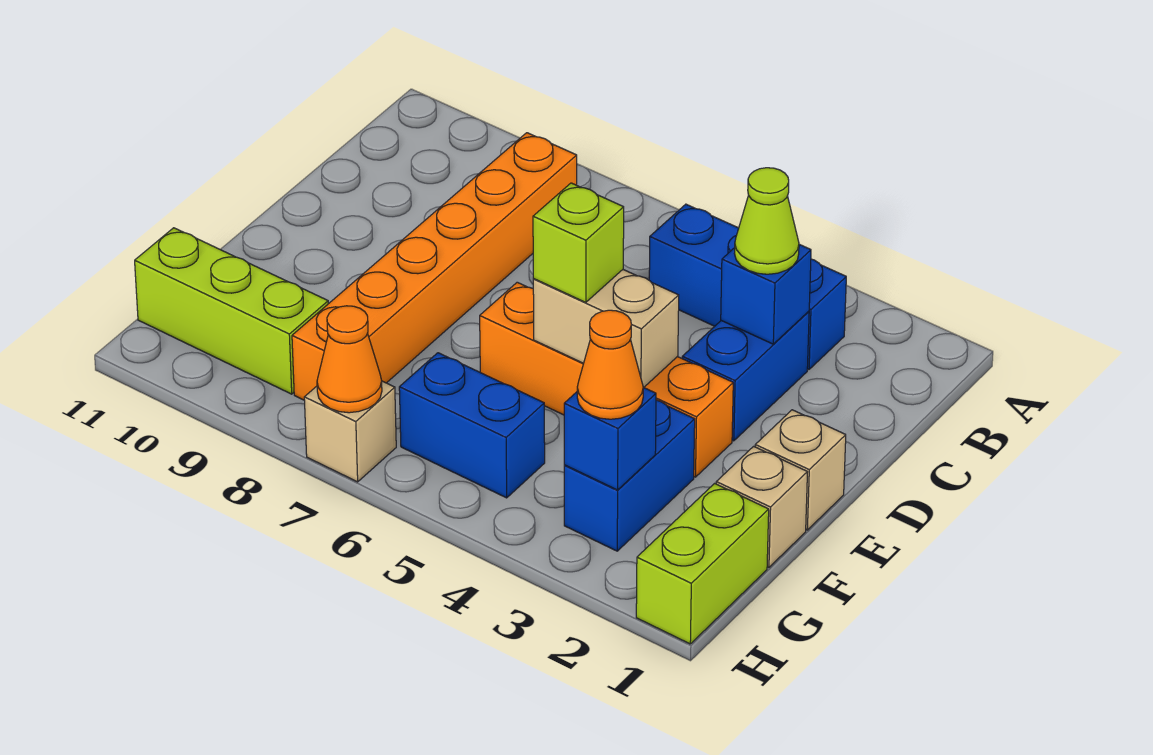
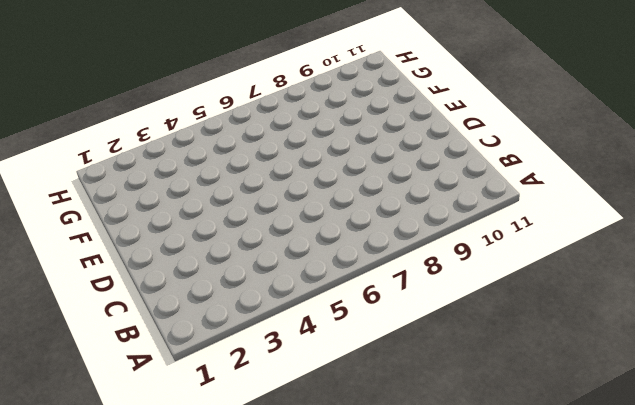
none -> blue 1x3 brick [649,204,846,369]
none -> orange 1x6 brick [292,133,577,400]
none -> blue 1x2 brick [682,311,809,441]

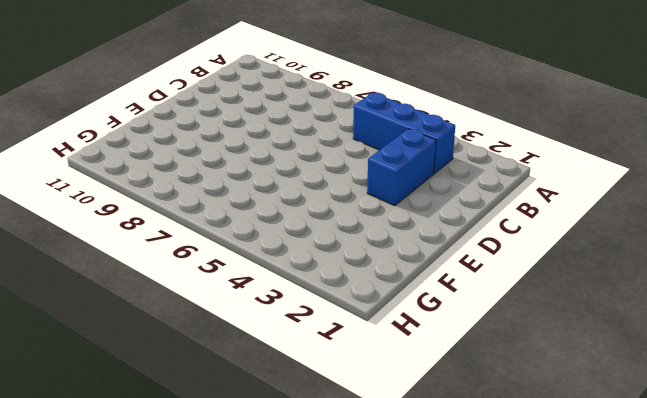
none -> orange 1x6 brick [292,133,577,400]
none -> tan 1x1 brick [755,410,846,530]
none -> orange 1x4 brick [480,282,733,477]

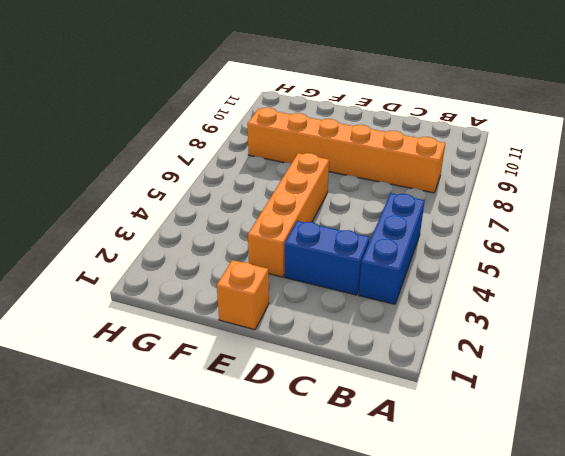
orange 1x1 brick [217,260,269,330] -> tan 1x1 brick [755,410,846,530]
none -> tan 1x1 brick [716,446,807,568]
none -> blue 1x2 brick [564,400,695,551]
none -> lime 1x2 brick [636,483,769,644]

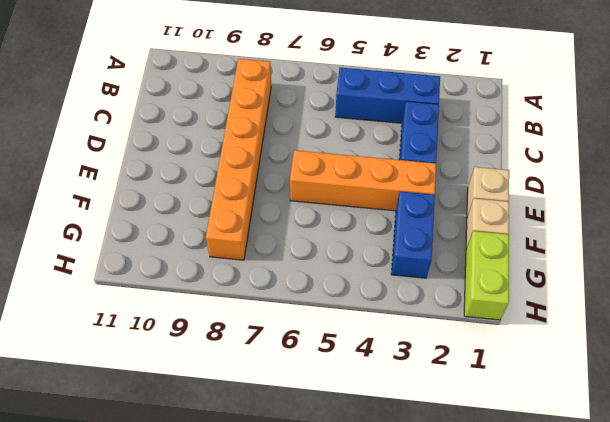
none -> blue 1x2 brick [399,353,545,498]
none -> lime 1x3 brick [135,228,328,394]
none -> tan 1x1 brick [304,381,396,482]

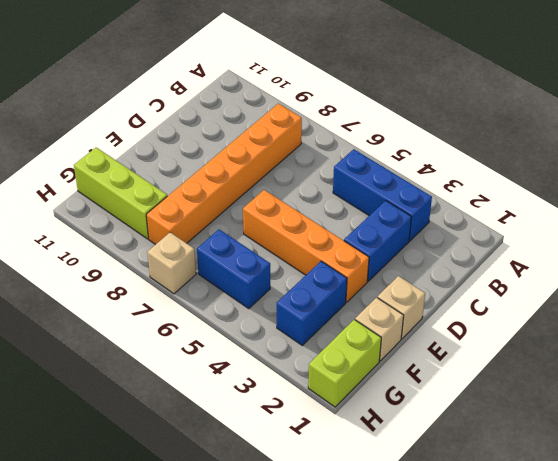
none -> blue 1x1 brick [721,244,811,344]
none -> tan 1x2 brick [533,270,679,387]
none -> blue 1x1 brick [564,387,656,490]

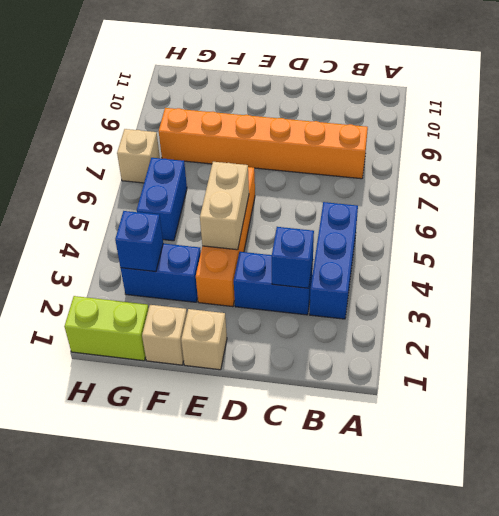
none -> lime 1x3 brick [135,228,328,394]
none -> orange 1x1 cone [317,306,382,413]
none -> lime 1x1 cone [734,168,799,274]

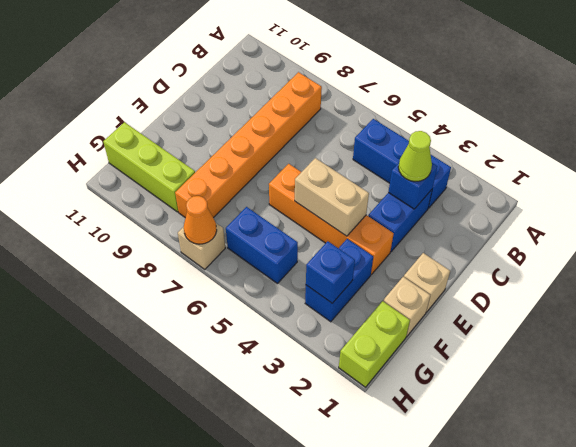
none -> lime 1x1 brick [533,183,624,302]
none -> orange 1x1 cone [577,310,643,419]

